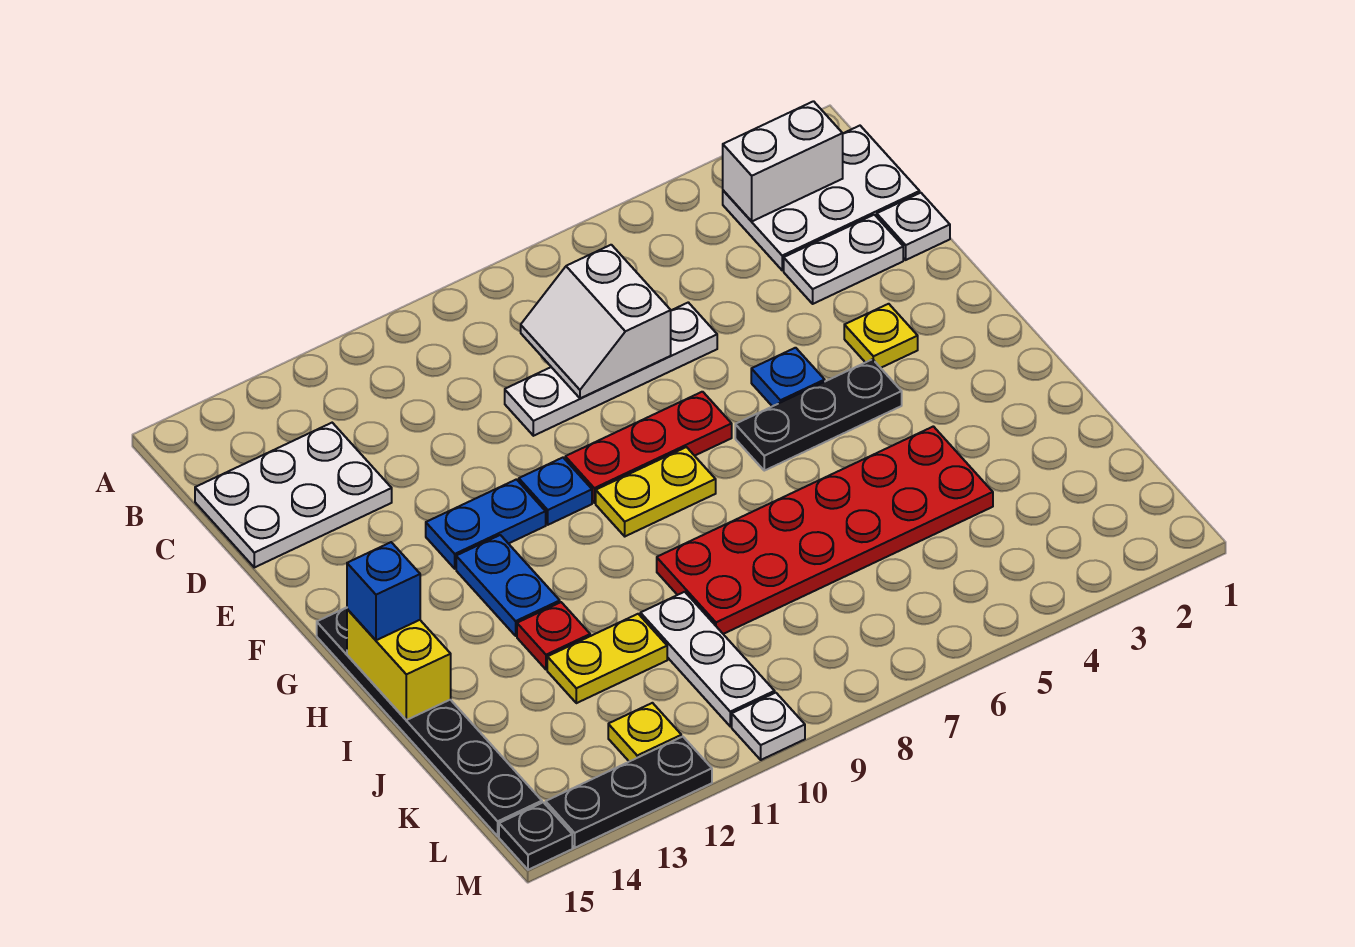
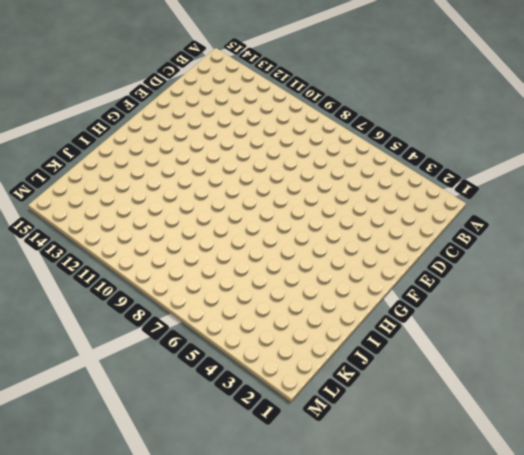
none -> white 2x3 plate [723,126,920,270]
none -> white 2x3 plate [195,423,392,567]
none -> white 1x1 plate [877,193,950,260]

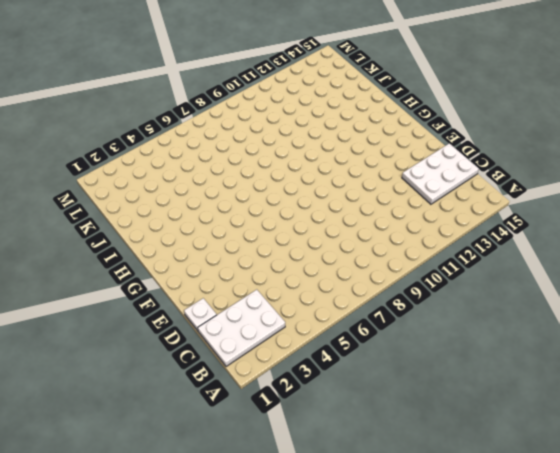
none -> white 1x2 plate [784,215,903,304]
none -> white 1x4 plate [505,302,717,436]
none -> yellow 1x1 plate [844,304,918,368]

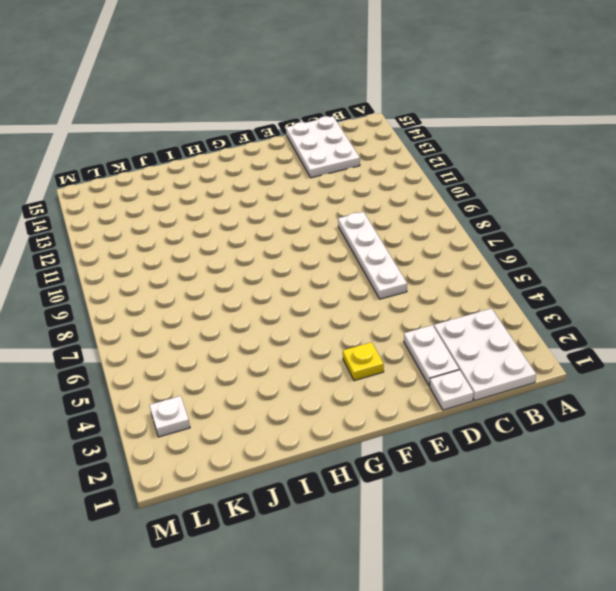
white 1x1 plate [149,396,190,437] -> white 1x1 plate moved to [732,693,805,760]
none -> blue 1x1 plate [751,348,825,406]
none -> red 1x3 plate [565,392,732,503]
none -> blue 1x1 plate [519,458,592,525]

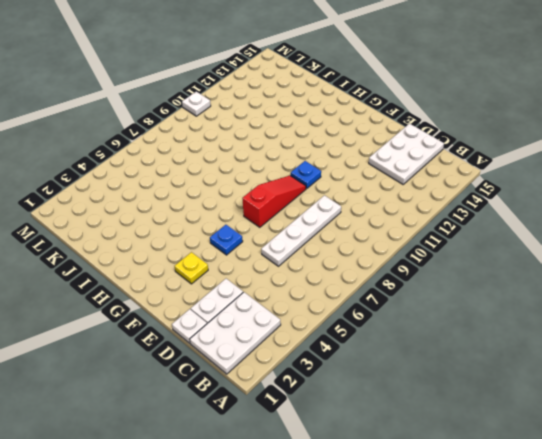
red 1x3 slope [242,176,306,227] -> red 1x3 plate [565,392,732,503]
none -> blue 1x2 plate [426,479,546,569]
none -> black 1x3 plate [735,359,902,471]
none -> yellow 1x2 plate [596,447,716,536]

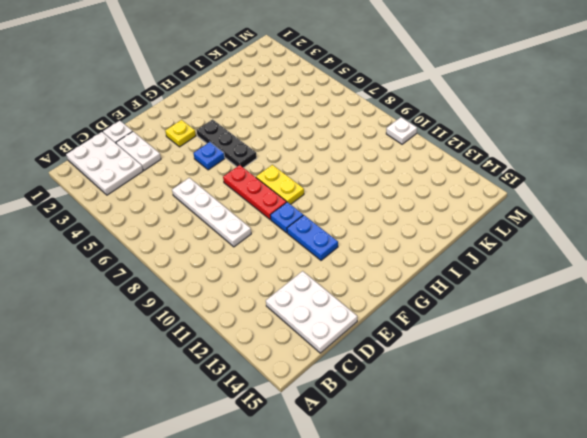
none -> blue 1x2 plate [456,535,560,636]
none -> black 1x6 plate [317,607,542,836]
none -> red 2x6 plate [657,426,993,634]

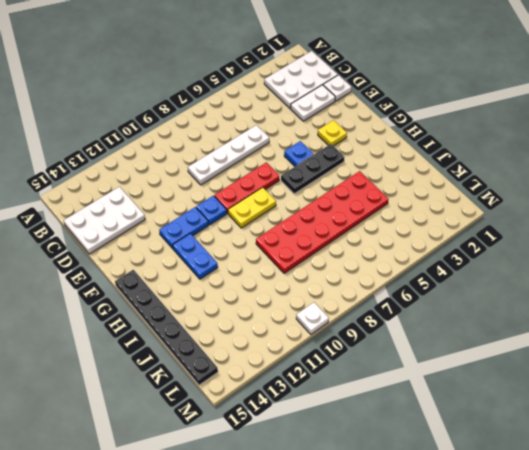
none -> red 1x1 plate [517,602,590,670]
none -> white 1x3 plate [640,592,775,726]
none -> yellow 1x2 plate [547,614,667,703]

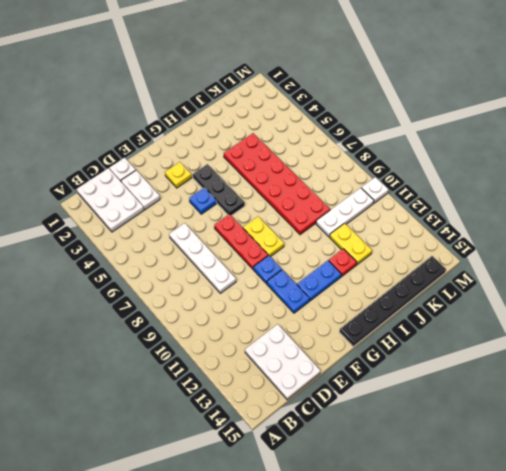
none -> yellow 1x1 plate [608,703,681,762]
none -> black 1x3 plate [546,737,712,848]
none -> black 1x1 plate [499,802,572,870]

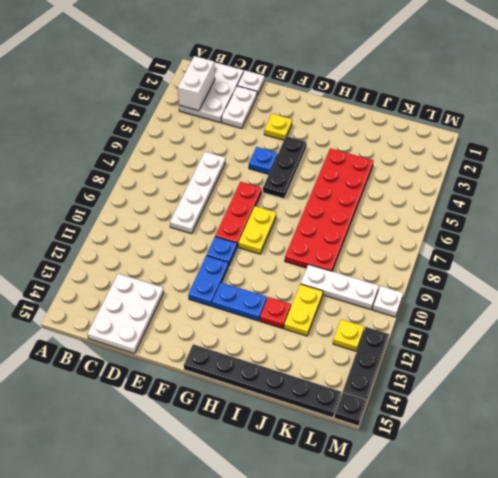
none -> white 2x2 slope [521,245,671,398]
none -> yellow 1x2 brick [347,609,451,720]
none -> blue 1x1 brick [347,542,420,640]

